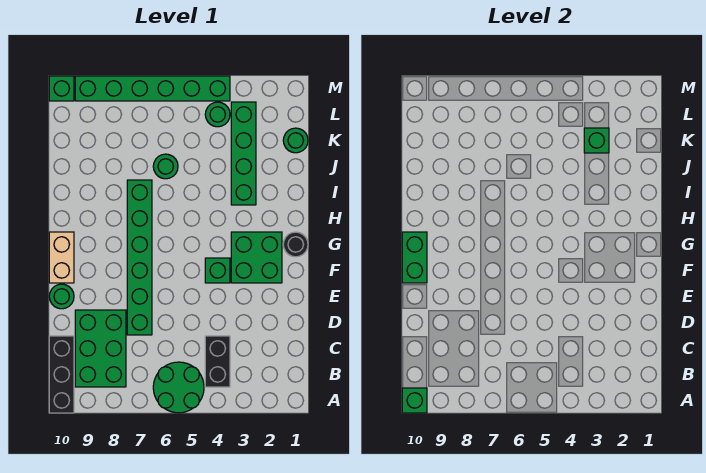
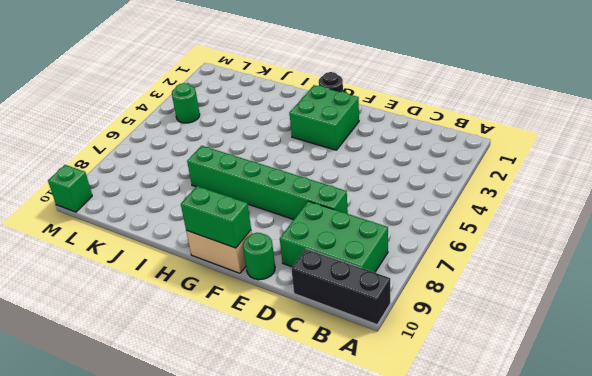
none -> green 2x2 round brick [153,362,204,413]
none -> black 1x2 brick [205,336,230,387]
none -> green 1x1 brick [205,258,230,283]

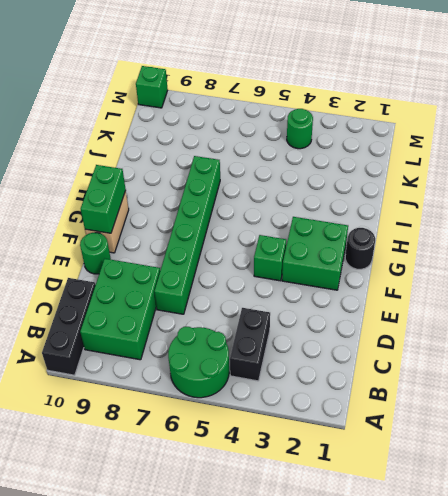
none -> green 1x4 brick [231,102,256,205]
none -> green 1x1 round brick [153,154,178,179]
none -> green 1x1 round brick [283,128,308,153]

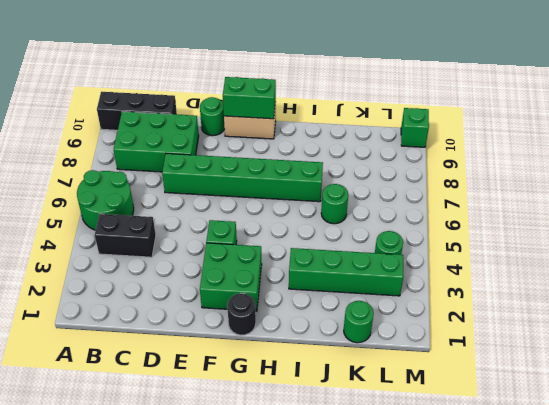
none -> green 1x6 brick [75,76,230,101]
none -> green 1x1 brick [402,388,427,413]
none -> green 1x1 brick [584,128,609,153]

